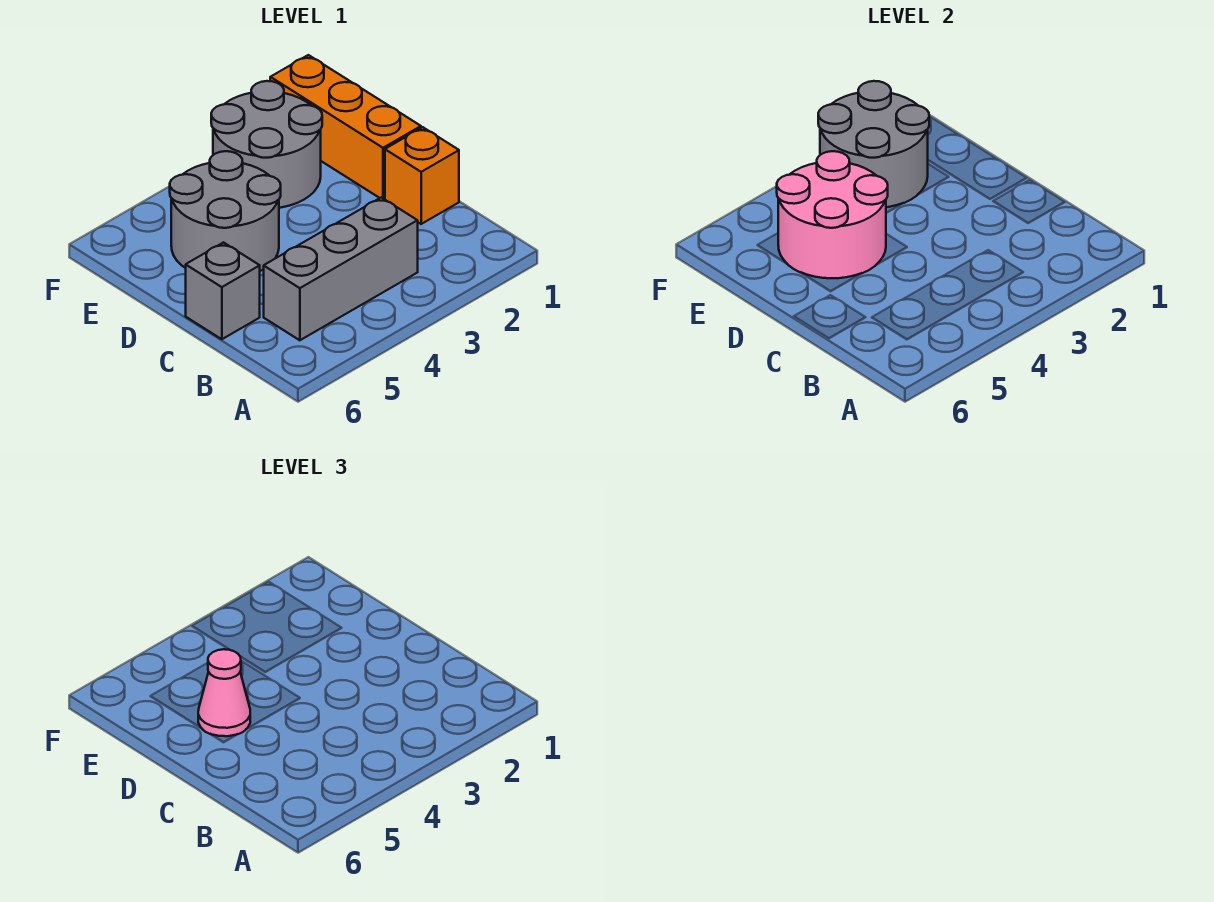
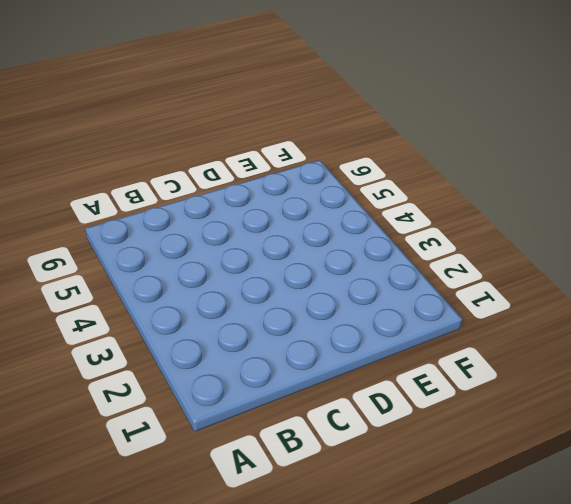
none -> grey 1x3 brick [264,198,418,340]
none -> orange 1x1 brick [385,127,459,224]

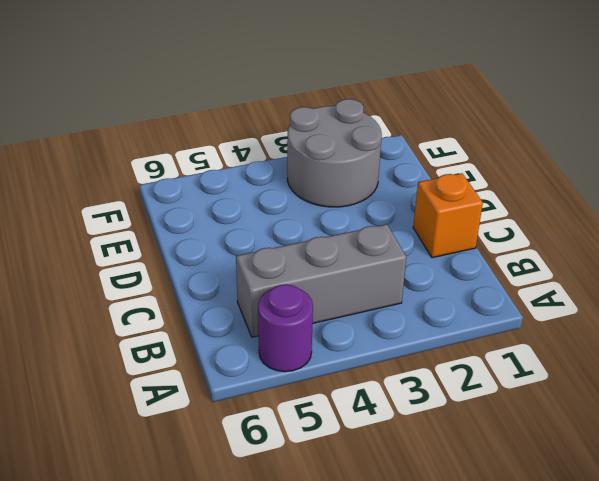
purple 1x1 round brick [258,284,313,372] -> none
none -> grey 1x1 brick [186,243,260,339]
none -> orange 1x3 brick [270,55,421,199]

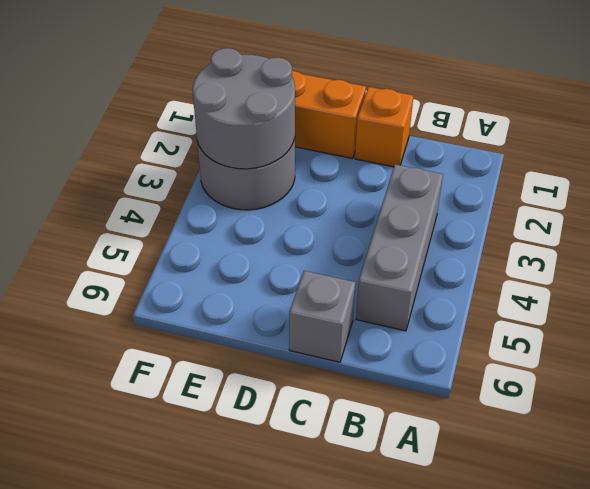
none -> grey 2x2 round brick [170,151,281,271]
none -> pink 2x2 round brick [777,151,888,278]

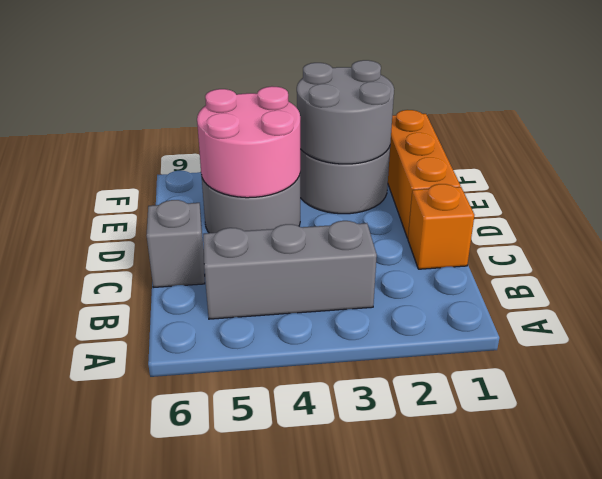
none -> pink 1x1 cone [198,649,250,736]

